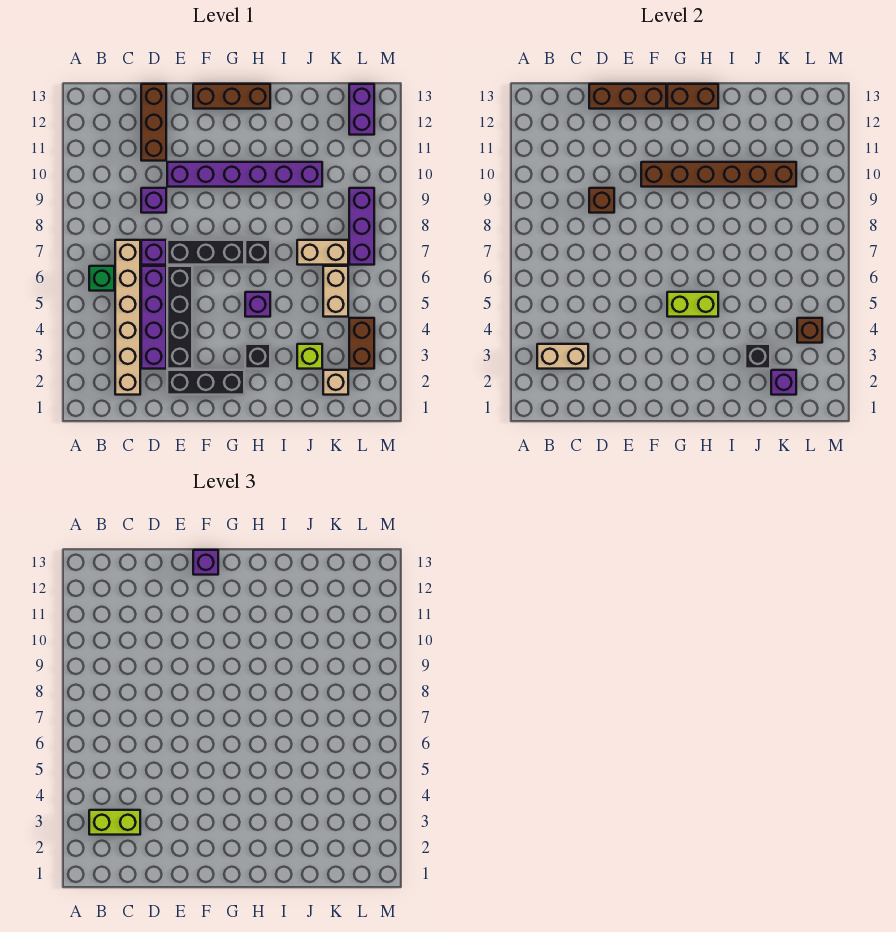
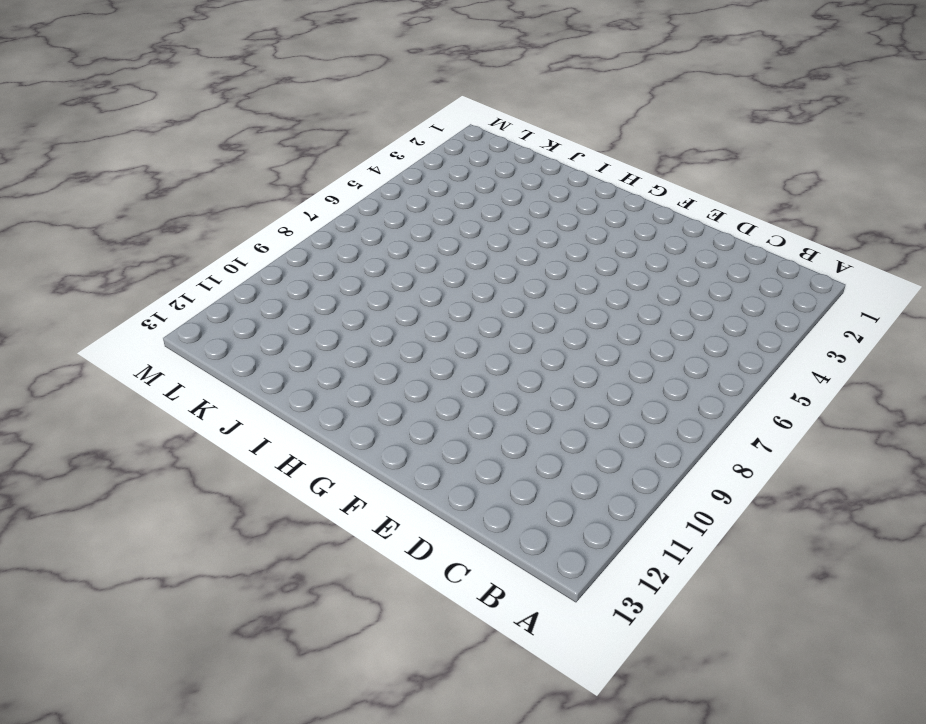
none -> green 1x1 brick [89,266,114,291]
none -> tan 1x6 brick [115,240,140,395]
none -> purple 1x4 brick [141,266,166,369]
none -> purple 1x1 brick [141,240,166,265]

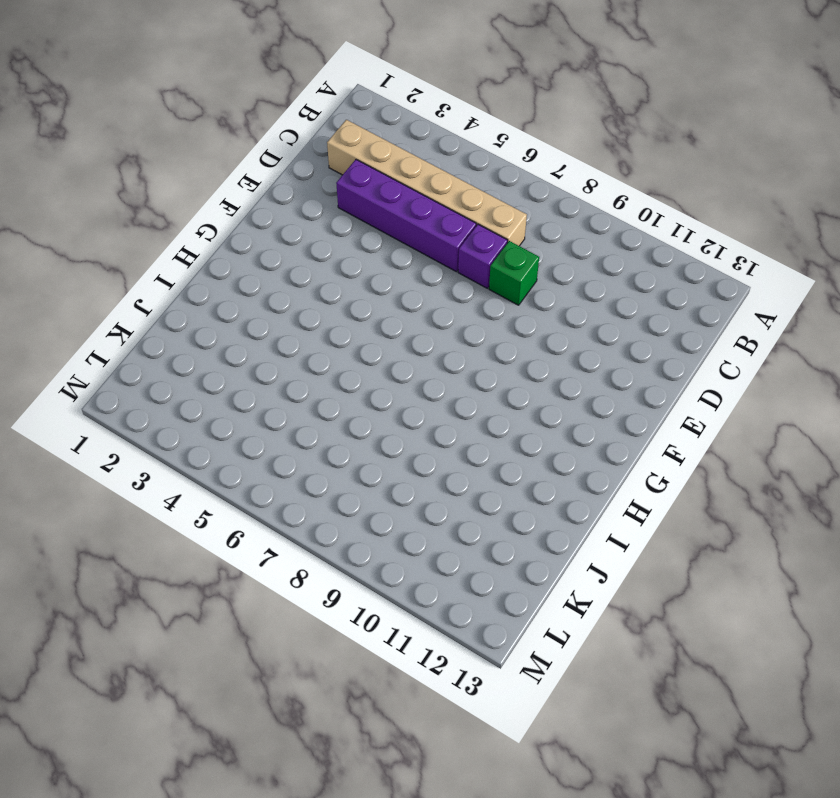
green 1x1 brick [489,241,539,305] -> green 1x1 brick moved to [89,266,114,291]
none -> purple 1x1 brick [141,188,166,213]
none -> brown 1x3 brick [141,84,166,161]
none -> black 1x3 brick [167,370,244,395]
none -> black 1x4 brick [167,266,192,369]

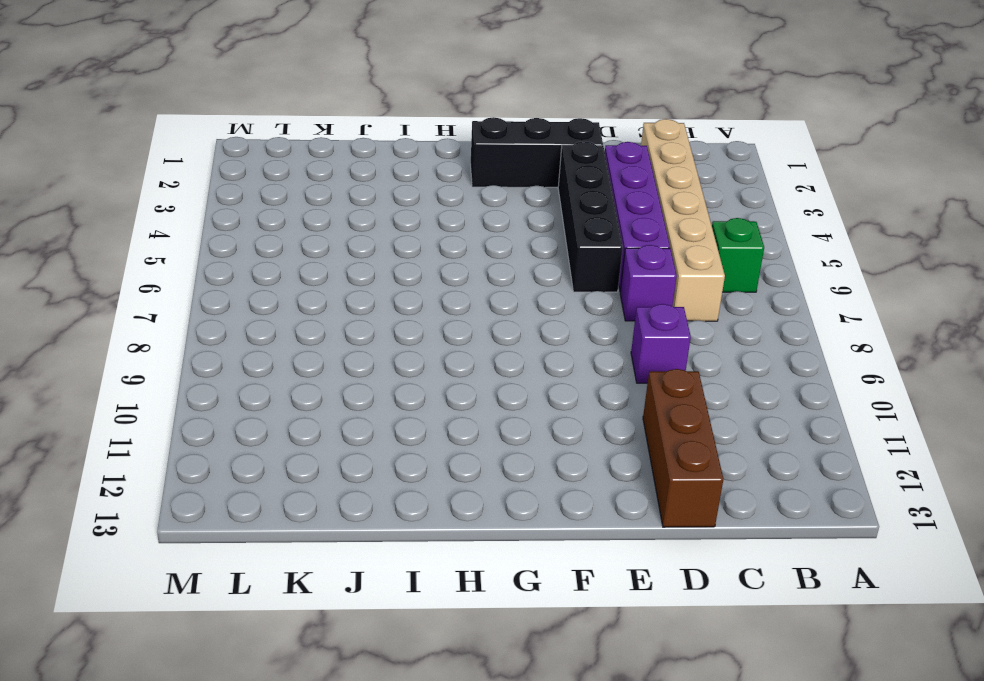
none -> black 1x3 brick [167,240,244,265]
none -> purple 1x6 brick [167,162,322,187]
none -> brown 1x3 brick [193,84,270,109]
none -> black 1x1 brick [245,344,270,369]

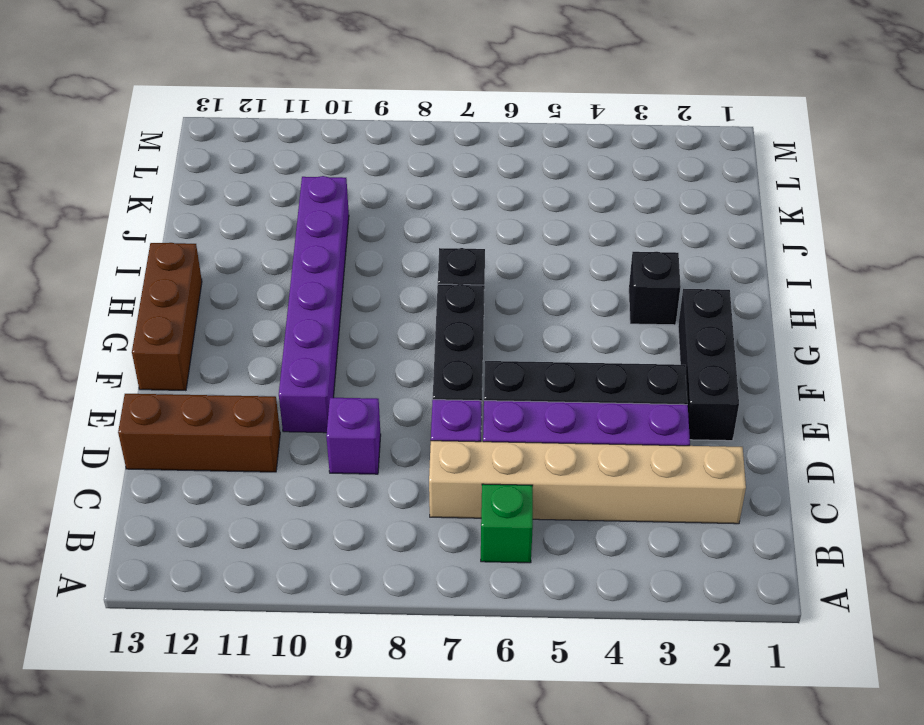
none -> purple 1x1 brick [245,292,270,317]
none -> lime 1x1 brick [297,344,322,369]
none -> tan 1x2 brick [297,240,348,265]
none -> tan 1x1 brick [323,370,348,395]

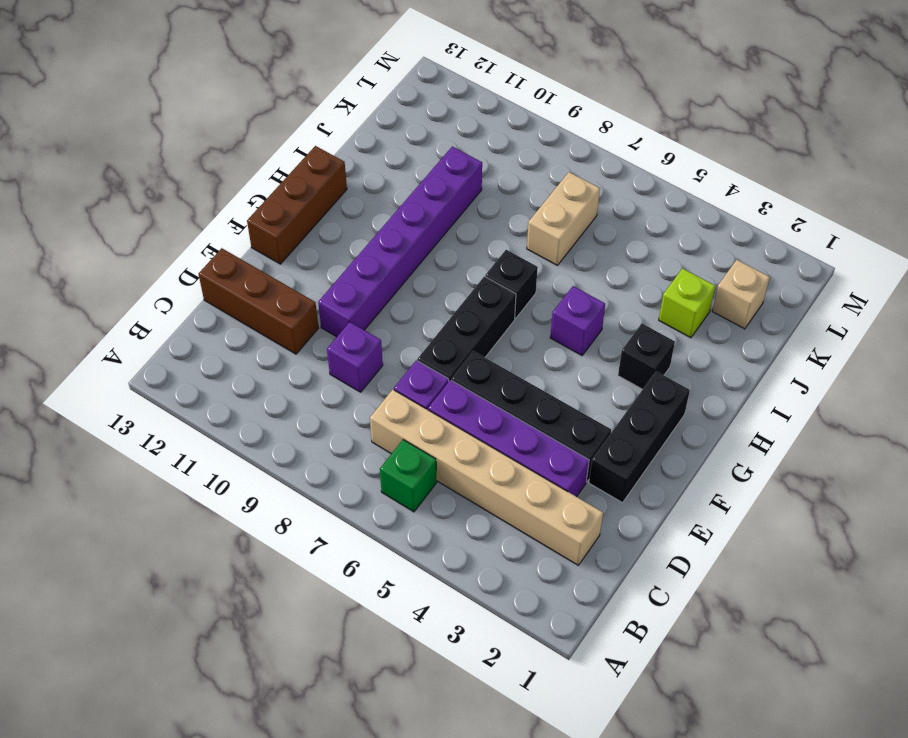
none -> tan 1x2 brick [323,266,348,317]
none -> brown 1x2 brick [349,318,374,369]
none -> purple 1x3 brick [349,188,374,265]
none -> purple 1x2 brick [349,84,374,135]

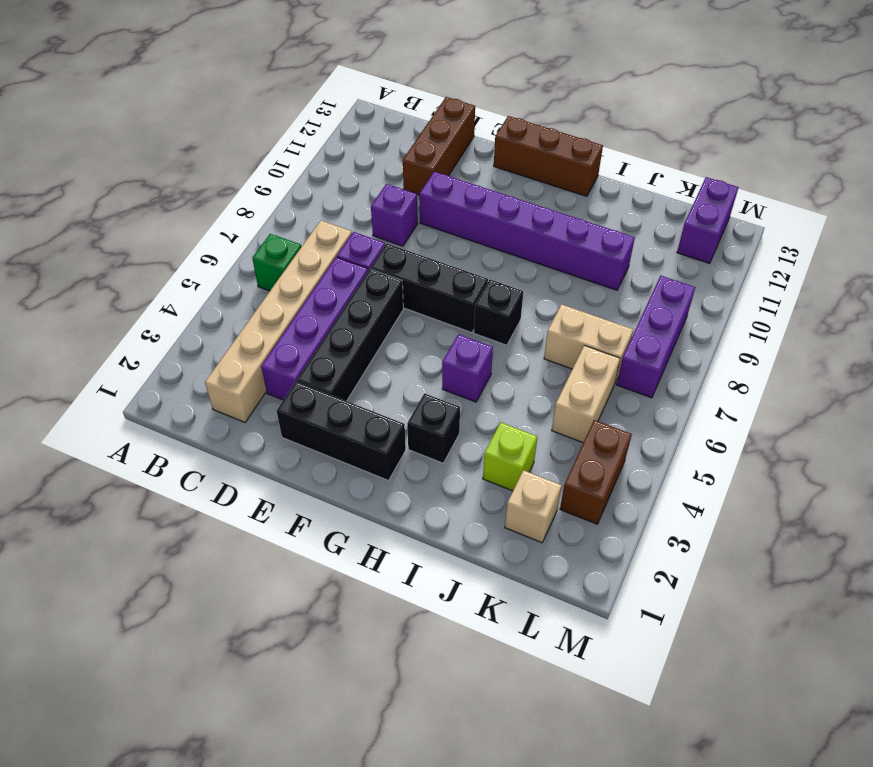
none -> tan 1x2 brick [537,344,588,369]
none -> brown 1x1 brick [589,188,614,213]
none -> brown 1x3 brick [589,84,666,109]
none -> brown 1x6 brick [641,162,796,187]

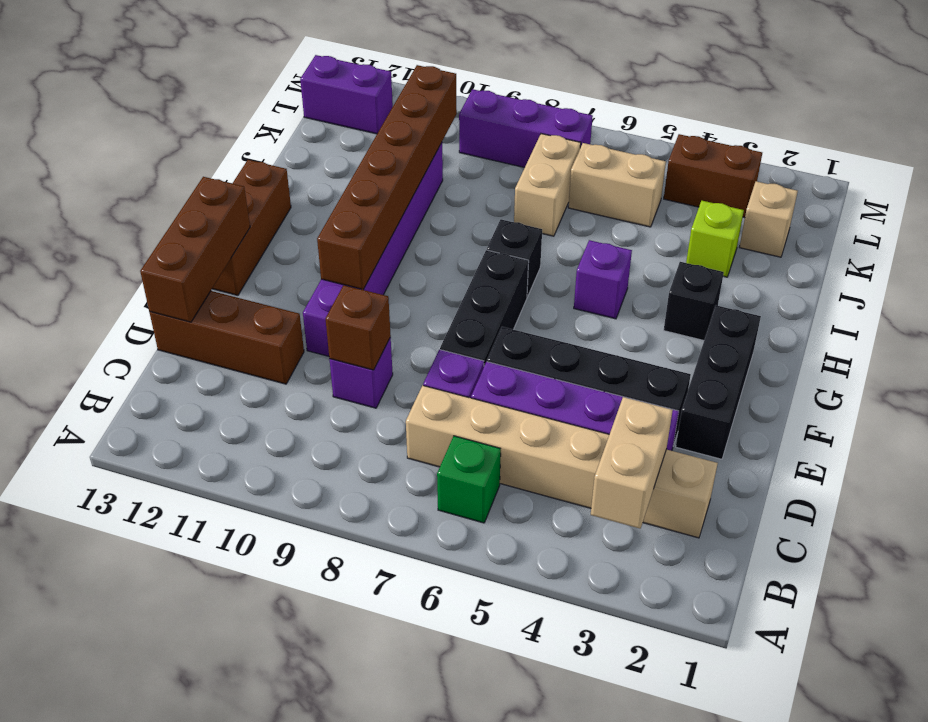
none -> lime 1x2 brick [667,292,718,317]
none -> brown 1x2 brick [667,84,718,109]
none -> black 1x1 brick [745,344,770,369]
none -> purple 1x1 brick [771,370,796,395]

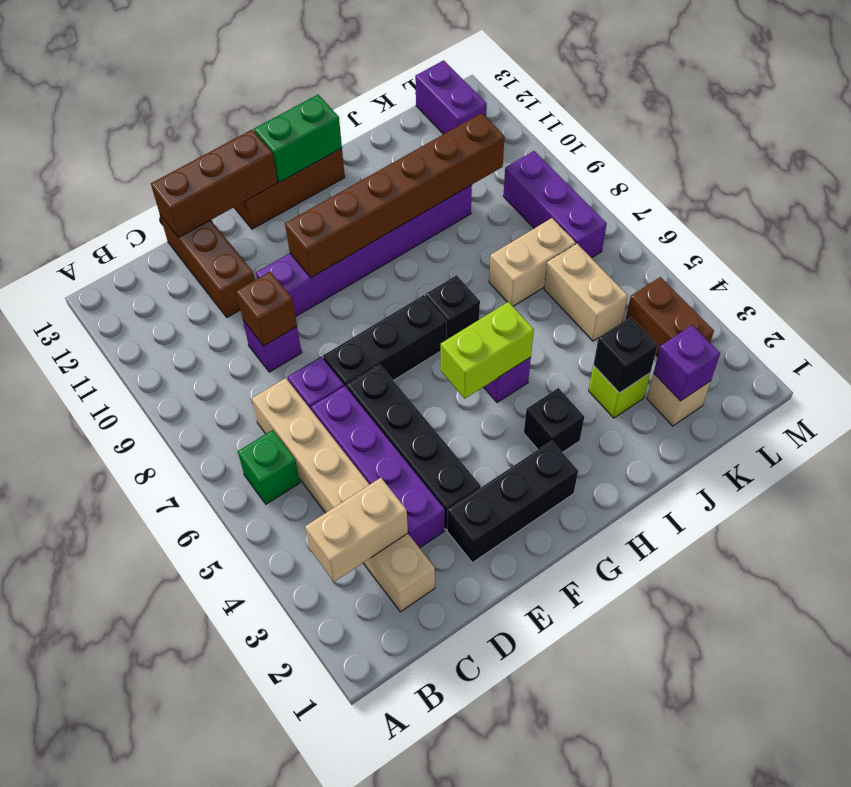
green 1x2 brick [254,95,342,182] -> brown 1x2 brick [667,84,718,109]
none -> brown 1x1 brick [797,318,822,343]
none -> lime 1x2 brick [89,810,140,835]
none -> purple 1x1 brick [193,550,218,575]

